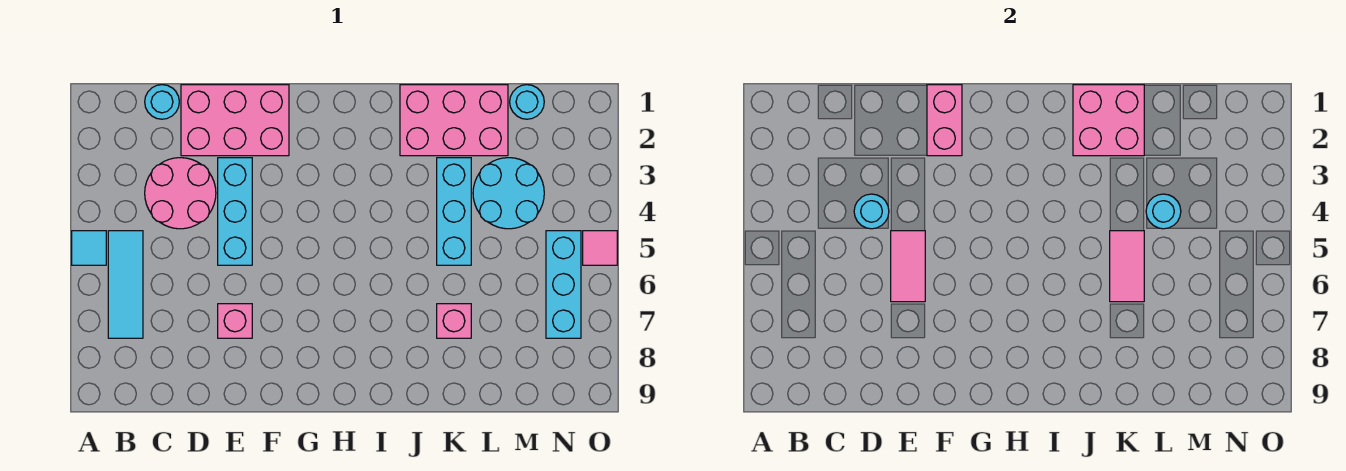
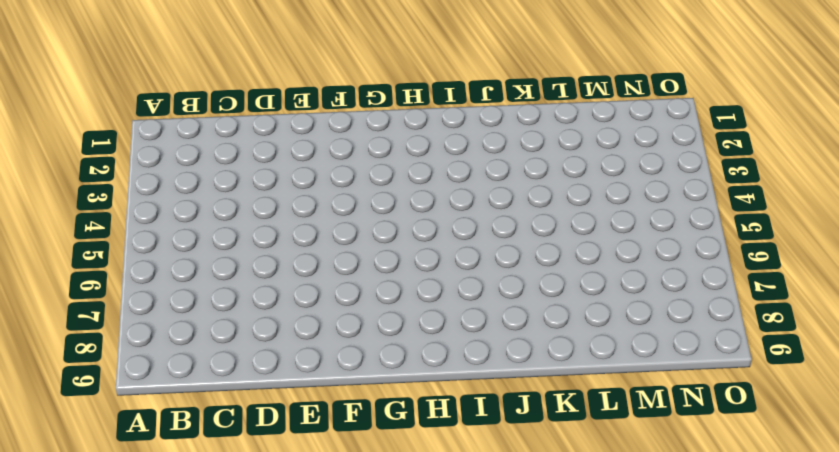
none -> cyan 1x1 tile [72,231,106,265]
none -> cyan 1x3 tile [108,231,143,338]
none -> cyan 1x1 round brick [145,85,179,119]

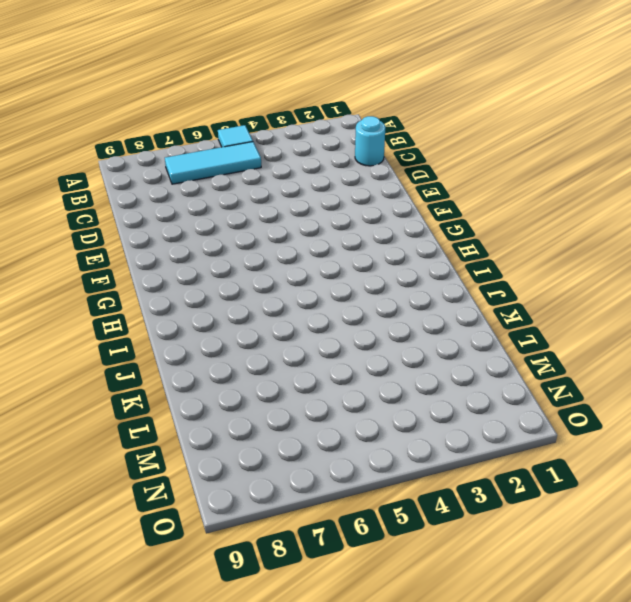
none -> pink 2x2 round brick [145,158,216,229]
none -> pink 2x3 brick [181,85,289,156]
none -> cyan 1x3 brick [218,158,252,265]

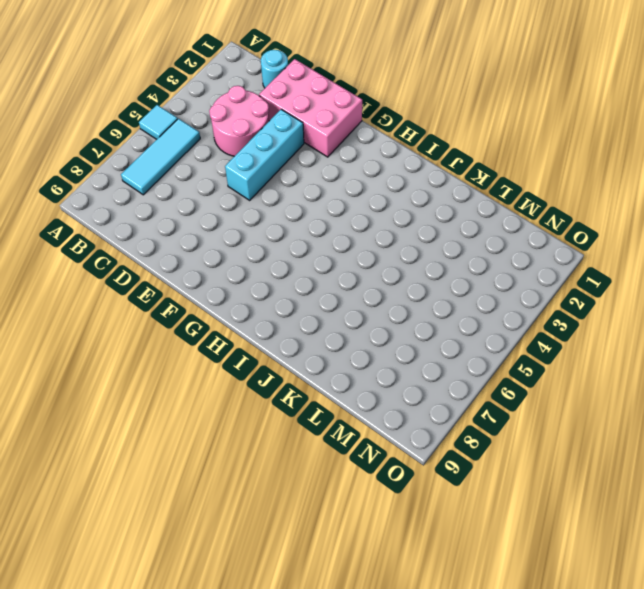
none -> pink 1x1 brick [218,304,252,338]
none -> pink 2x3 brick [400,85,508,156]
none -> cyan 1x3 brick [437,158,471,265]

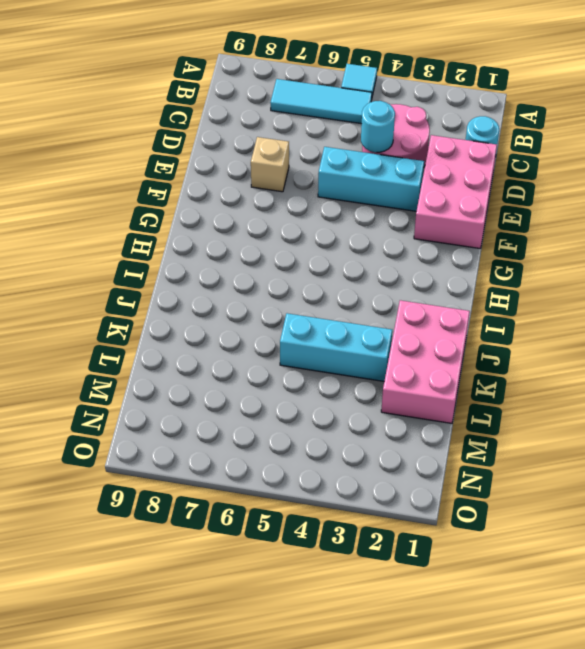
tan 1x1 brick [251,137,289,192] -> pink 1x1 brick [218,304,252,338]
none -> pink 1x1 brick [437,304,471,338]
none -> cyan 2x2 round brick [473,158,544,229]
none -> cyan 1x1 round brick [510,85,544,119]

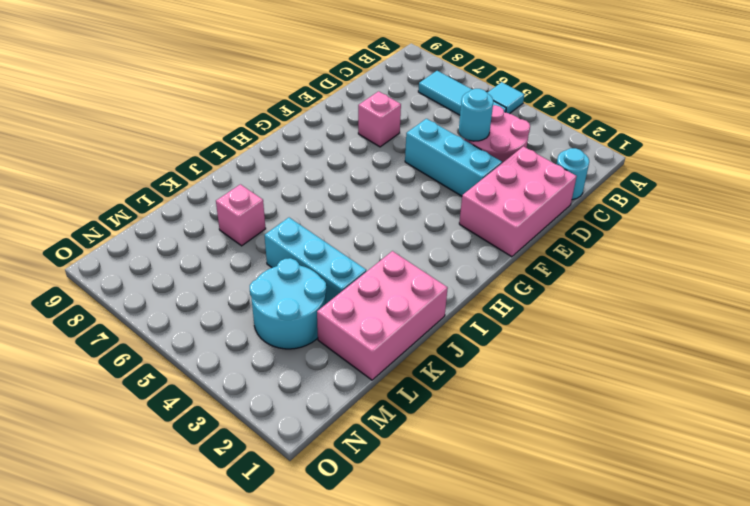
none -> cyan 1x1 round brick [510,85,544,119]
none -> cyan 1x3 brick [546,231,581,338]
none -> pink 1x1 tile [583,231,617,265]

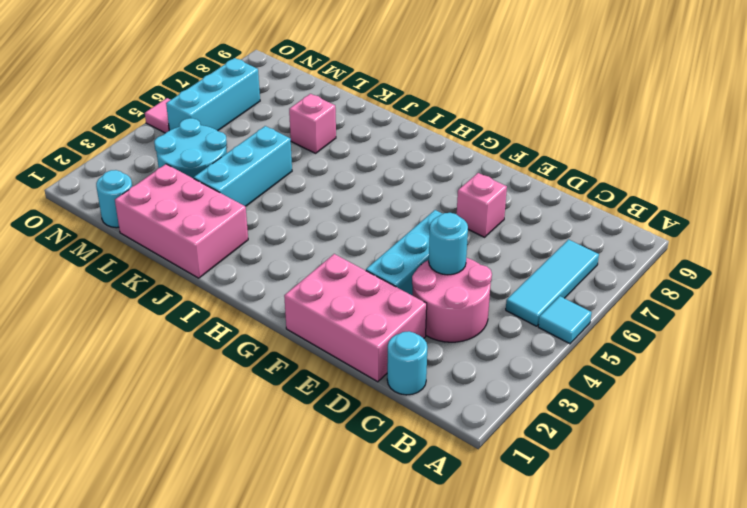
none -> pink 1x2 tile [891,231,925,302]
none -> pink 1x2 brick [927,85,962,156]
none -> pink 2x2 brick [1073,85,1144,156]

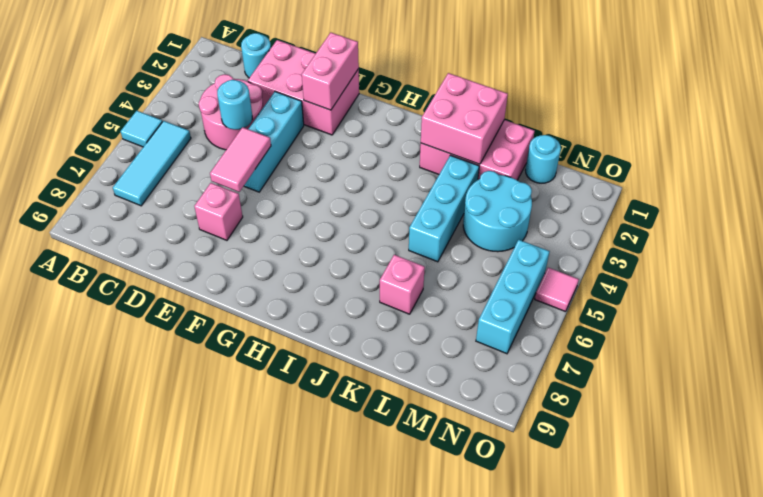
none -> pink 1x2 tile [1110,231,1144,302]
none -> cyan 1x1 round brick [1146,194,1181,229]

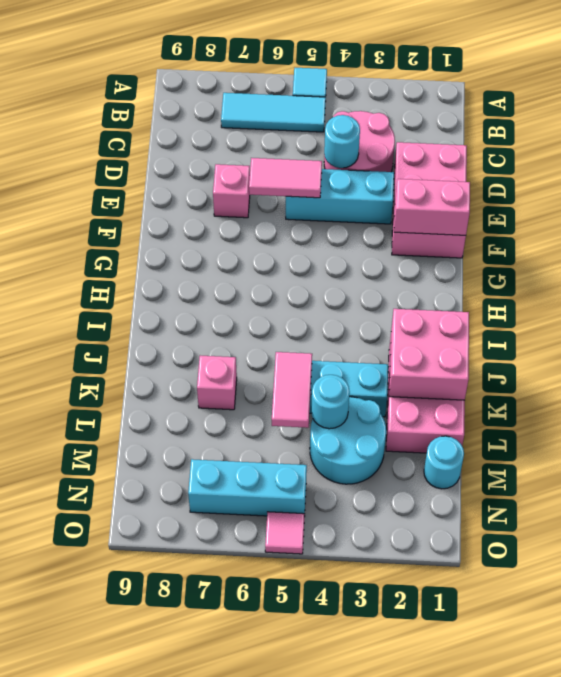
pink 1x2 tile [272,352,312,428] -> pink 1x2 tile turned to [1110,231,1144,302]
none -> cyan 1x1 round brick [145,85,179,119]

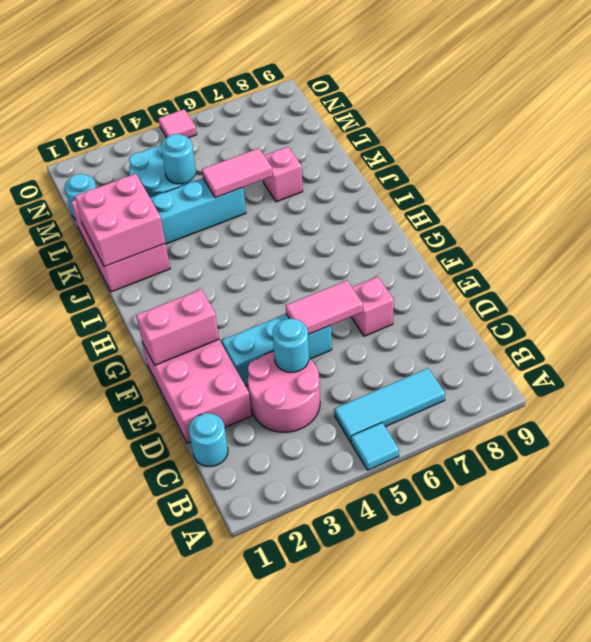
none -> cyan 1x3 brick [546,231,581,338]

